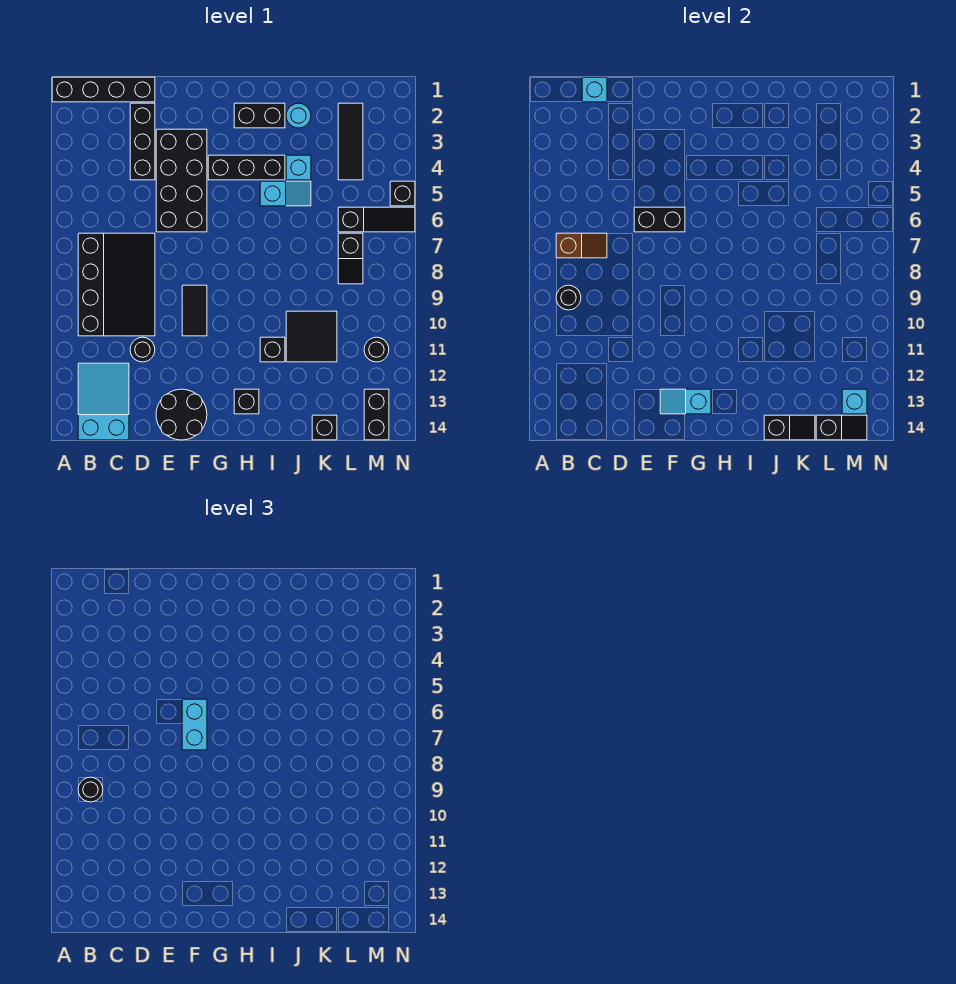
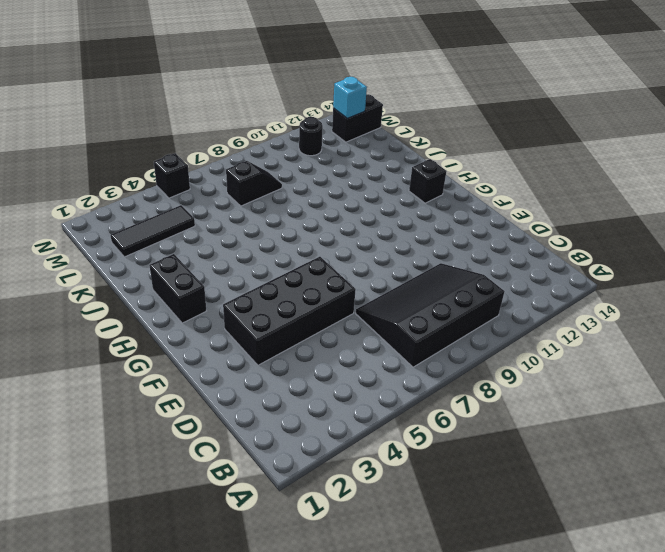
none -> black 1x4 brick [52,77,155,102]
none -> cyan 2x3 slope [78,363,129,440]
none -> black 1x3 brick [130,103,155,180]
none -> black 1x1 round brick [130,337,155,362]

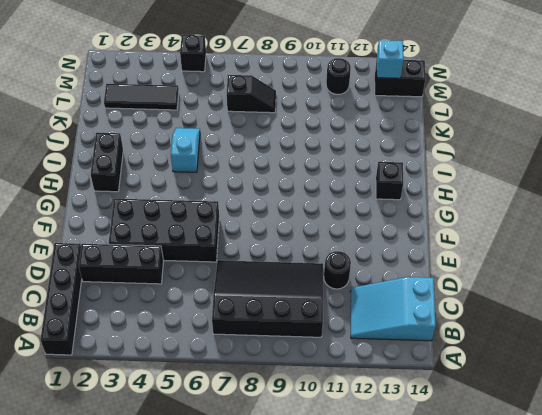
none -> black 2x2 round brick [156,389,207,440]
none -> black 1x2 tile [182,285,207,336]
none -> black 1x3 brick [208,155,285,180]
none -> black 1x1 brick [260,337,285,362]

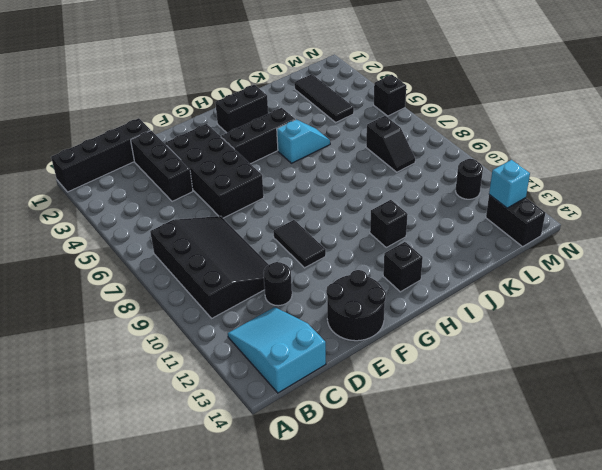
none -> cyan 1x1 round brick [286,103,311,128]
none -> cyan 1x1 brick [286,155,311,180]
none -> black 2x2 tile [286,311,337,362]
none -> black 1x1 brick [312,415,337,440]

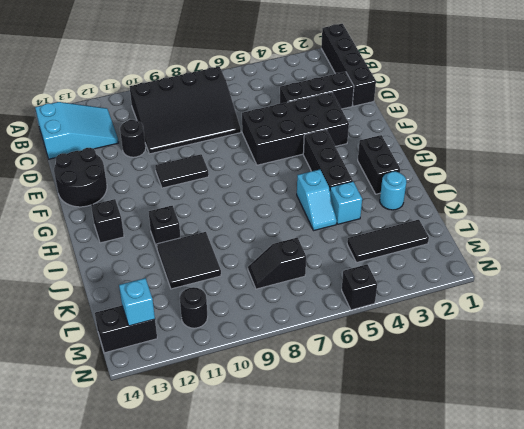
none -> black 1x1 brick [312,415,337,440]
none -> black 1x3 slope [338,207,415,232]
none -> brown 1x2 slope [556,233,607,258]
none -> black 1x1 round brick [556,285,581,310]

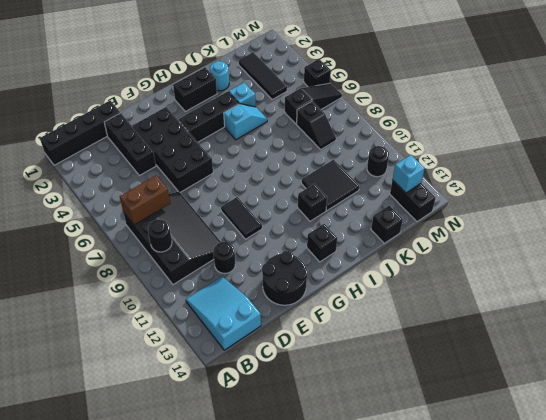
brown 1x2 brick [120,175,170,225] -> brown 1x2 slope [556,233,607,258]
none -> cyan 1x1 brick [582,77,607,102]
none -> black 1x2 brick [634,207,685,232]
none -> cyan 1x2 slope [660,389,711,414]
none -> black 1x2 slope [764,415,815,440]

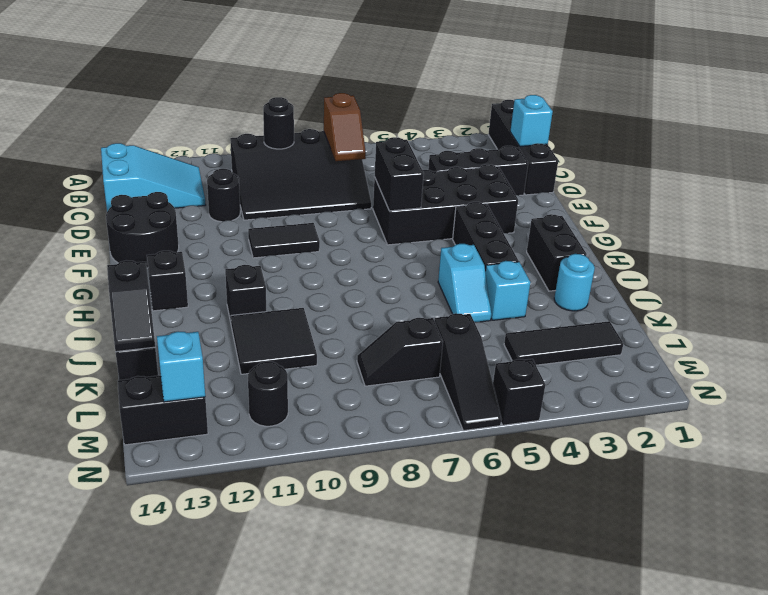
none -> cyan 1x2 slope [660,389,711,414]
none -> black 1x2 slope [816,415,867,440]
none -> black 1x1 round brick [78,777,103,802]
none -> cyan 1x2 brick [182,699,207,750]

